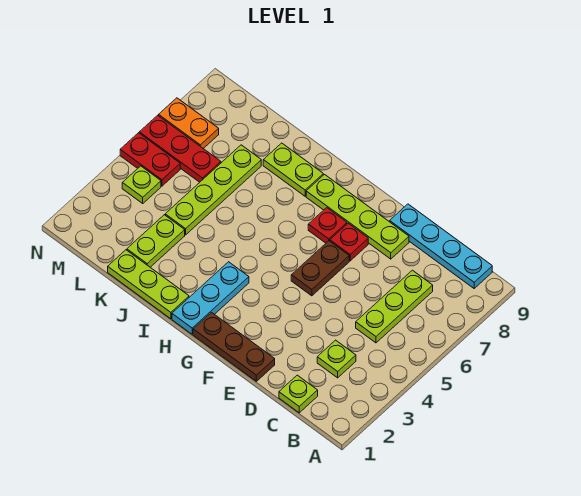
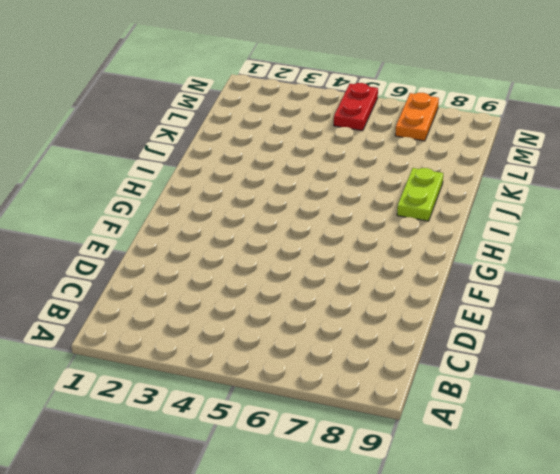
none -> cyan 1x4 plate [390,204,492,288]
none -> lime 1x1 plate [279,375,318,413]
none -> lime 1x1 plate [317,340,356,378]

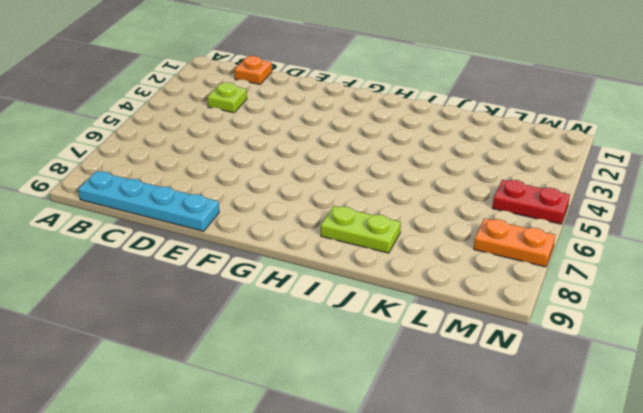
orange 1x1 plate [234,56,272,84] -> lime 1x1 plate [279,375,318,413]
none -> lime 1x3 plate [356,270,433,343]
none -> brown 1x3 plate [193,313,275,381]
none -> lime 1x4 plate [306,175,409,259]

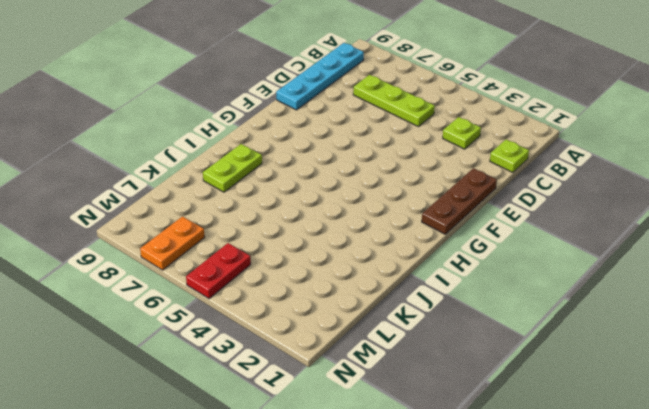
none -> lime 1x4 plate [306,175,409,259]
none -> brown 1x2 plate [291,241,349,296]
none -> red 1x1 plate [330,223,368,261]

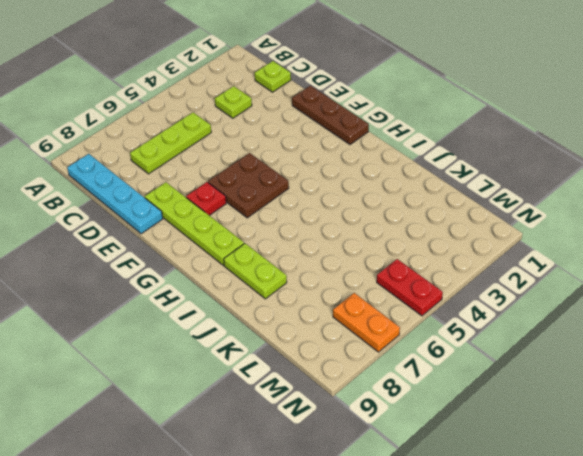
brown 2x2 plate [208,153,289,218] -> brown 1x2 plate [291,241,349,296]
none -> red 1x1 plate [308,208,347,243]
none -> cyan 1x3 plate [172,262,249,334]
none -> lime 1x3 plate [108,250,189,319]

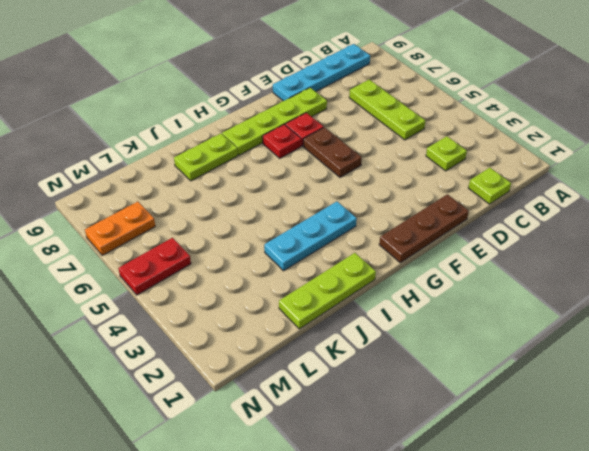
cyan 1x3 plate [264,202,357,271] -> cyan 1x3 plate turned to [172,262,249,334]
none -> lime 1x2 plate [127,215,185,267]
none -> lime 1x4 plate [165,145,261,235]
none -> red 1x3 plate [139,115,221,182]

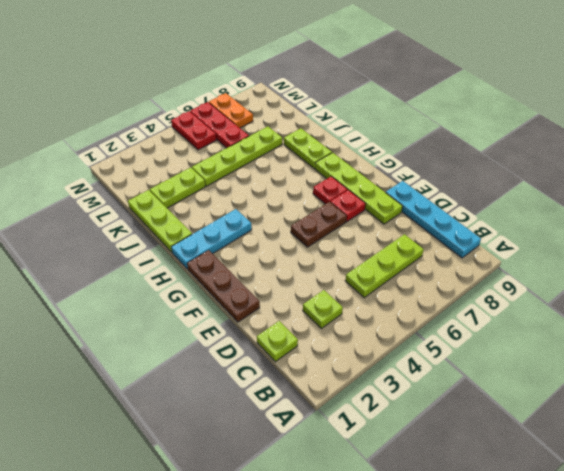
none -> lime 1x1 plate [122,166,161,203]

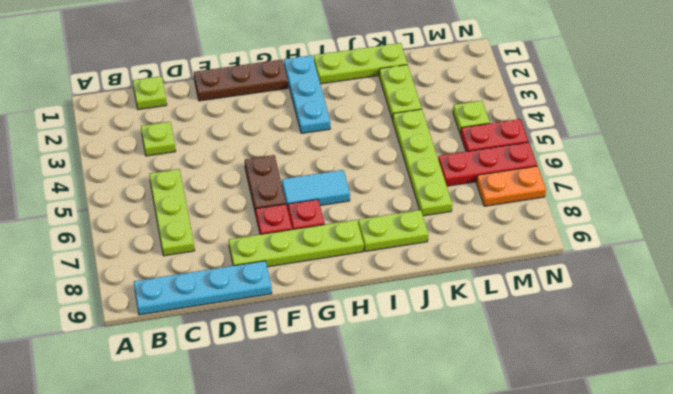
cyan 1x2 tile [282,170,350,208] -> none

